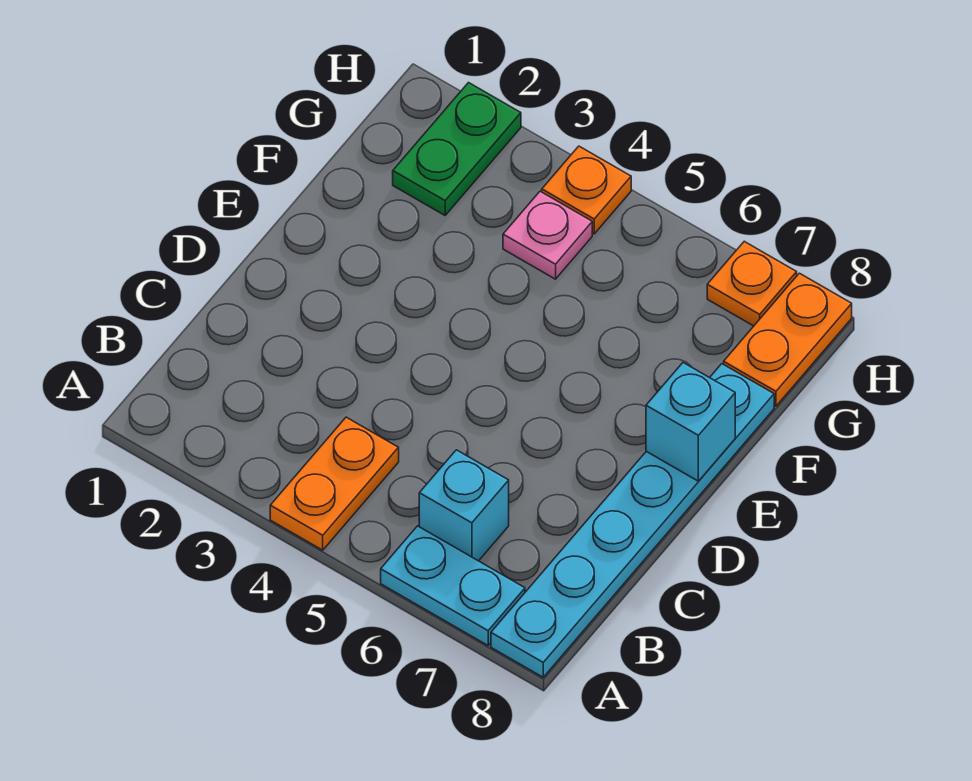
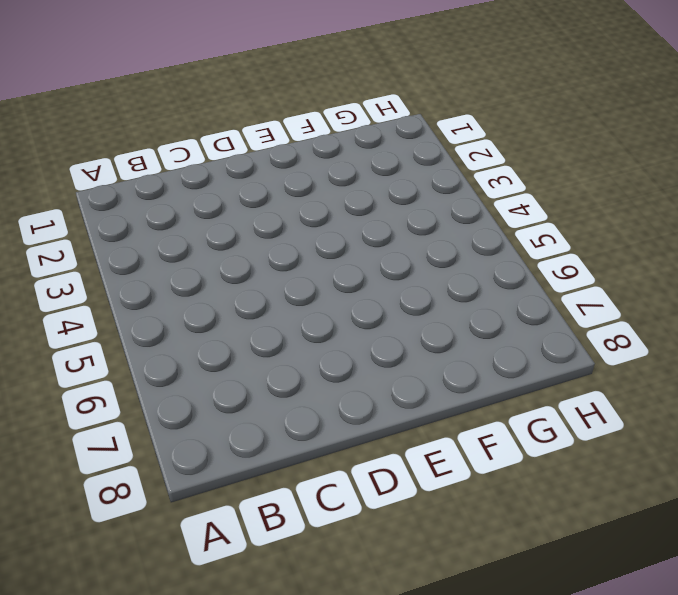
none -> orange 1x2 plate [270,417,399,550]
none -> cyan 1x2 plate [381,526,525,645]

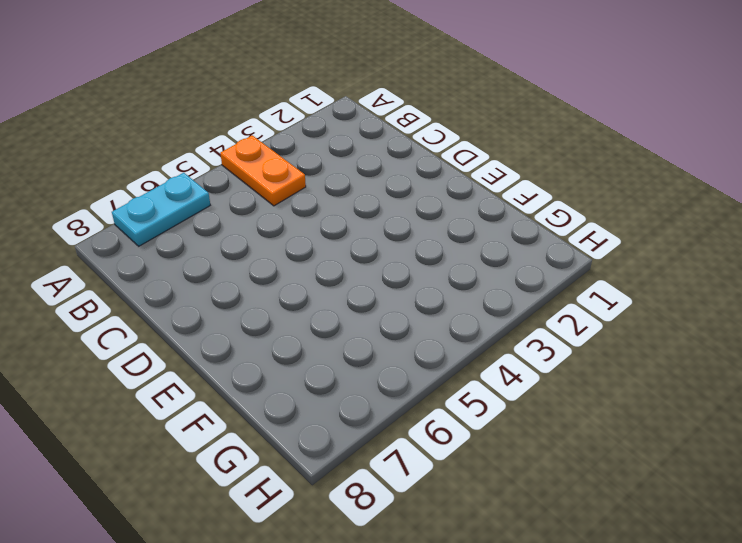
none -> cyan 1x6 plate [491,364,774,677]
none -> cyan 1x1 brick [419,450,509,561]

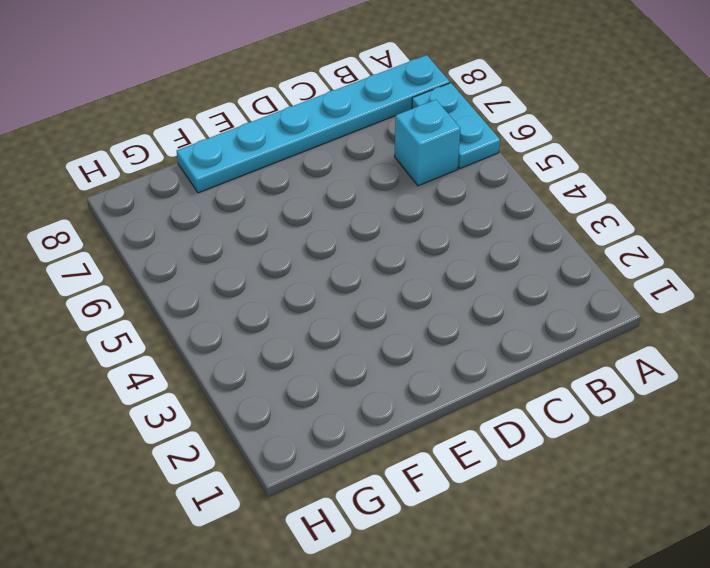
none -> orange 1x2 plate [270,417,399,550]
none -> green 1x2 plate [393,83,521,215]

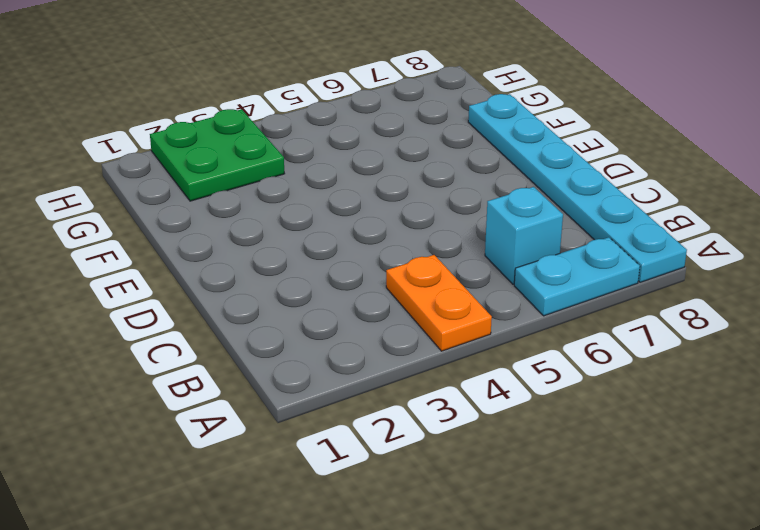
green 2x2 plate [150,109,285,201] -> green 1x2 plate [393,83,521,215]
none -> pink 1x1 plate [503,191,592,279]
none -> orange 1x2 plate [724,273,852,406]

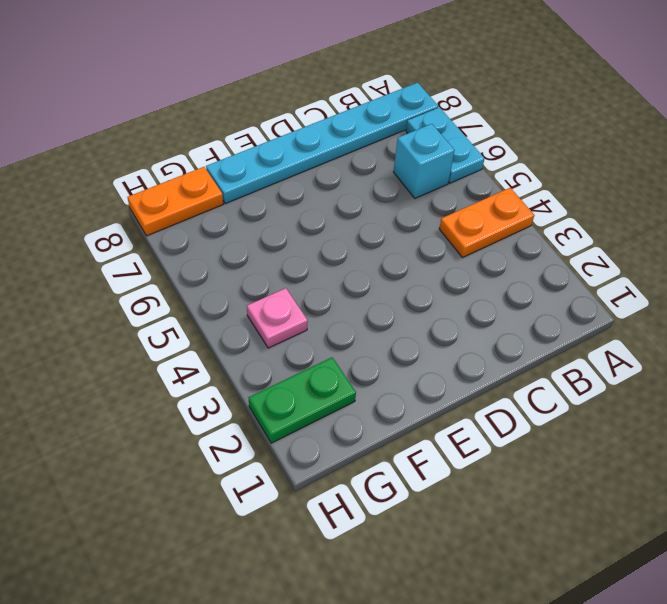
none -> orange 1x1 plate [542,146,631,234]
none -> orange 1x1 plate [707,241,797,326]

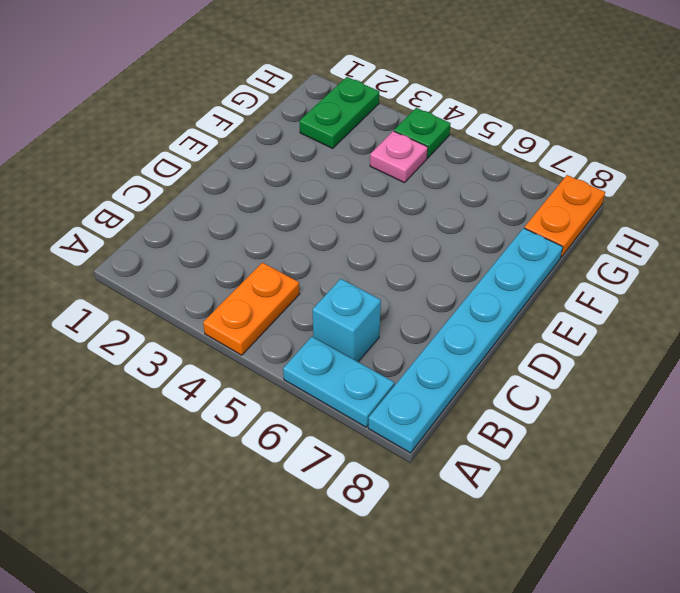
green 1x1 plate [394,108,451,158] -> orange 1x1 plate [542,146,631,234]
none -> orange 1x1 plate [707,241,797,326]
none -> cyan 1x1 brick [646,363,735,481]

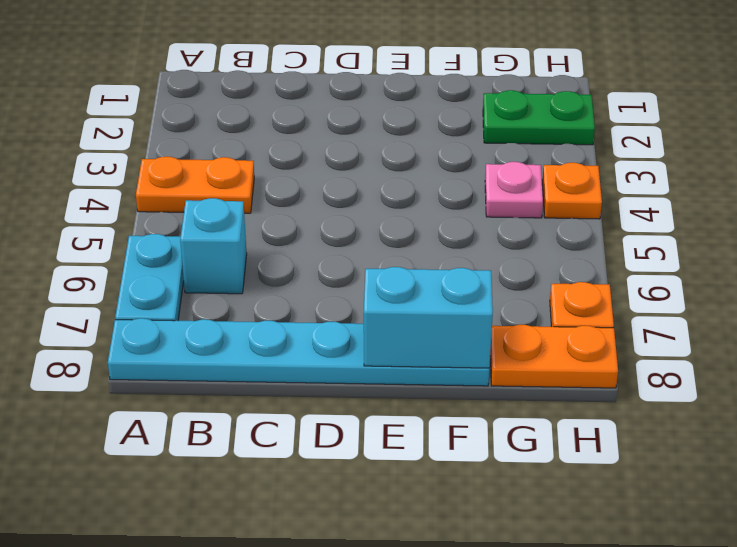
cyan 1x2 brick [364,267,493,368] -> cyan 1x1 brick [646,363,735,481]

